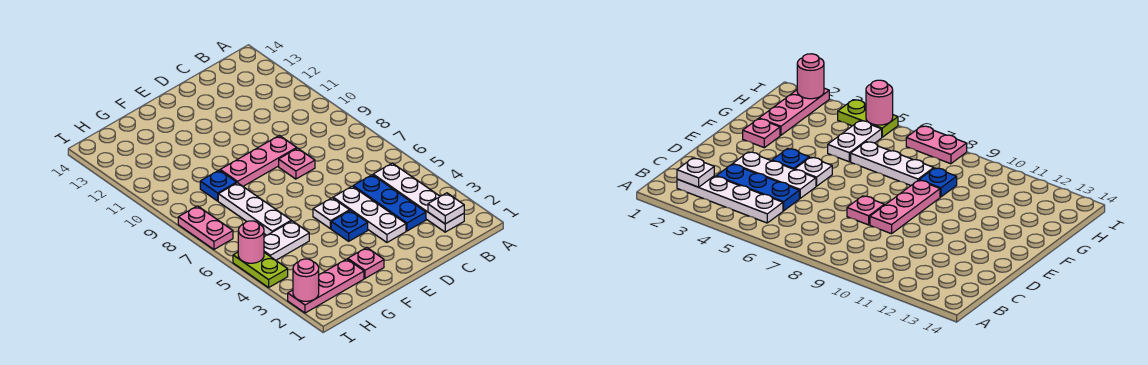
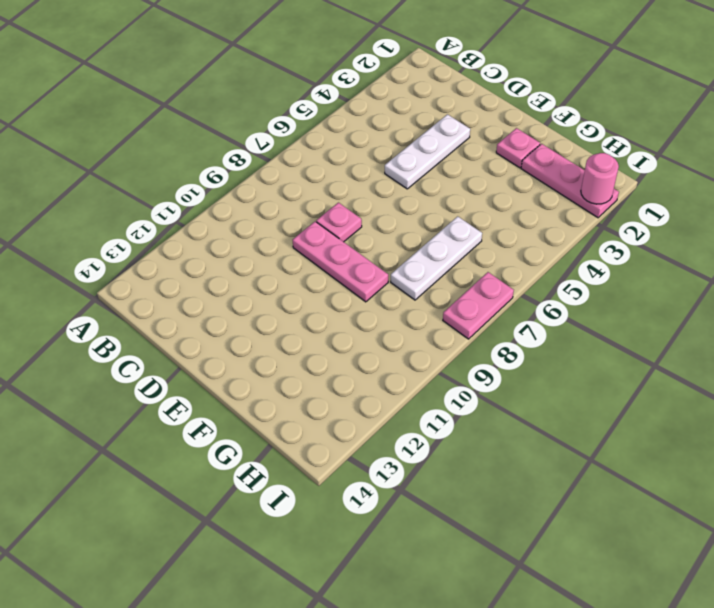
none -> white 1x4 plate [373,163,464,232]
none -> blue 1x3 plate [353,175,426,231]
none -> blue 1x1 plate [331,211,368,241]

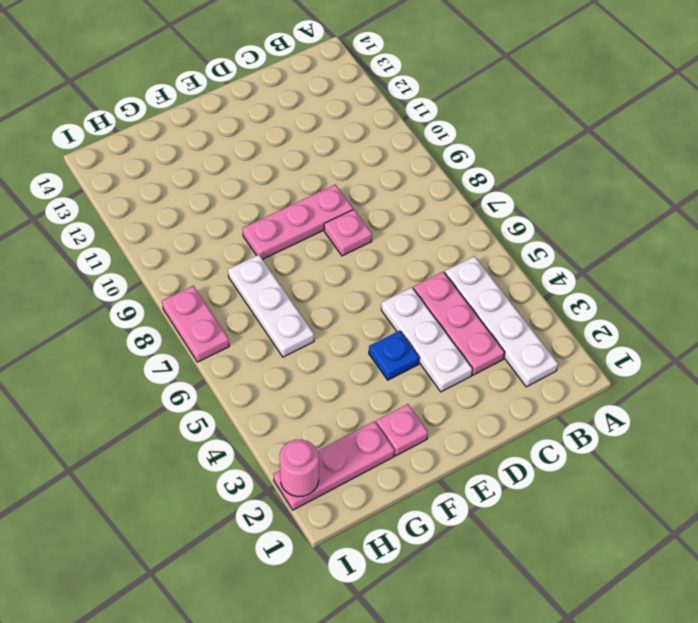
pink 1x3 plate [413,272,505,375] -> blue 1x3 plate [353,175,426,231]
none -> white 1x1 plate [313,198,350,229]
none -> white 1x2 plate [264,221,309,260]
none -> blue 1x1 plate [200,170,237,201]

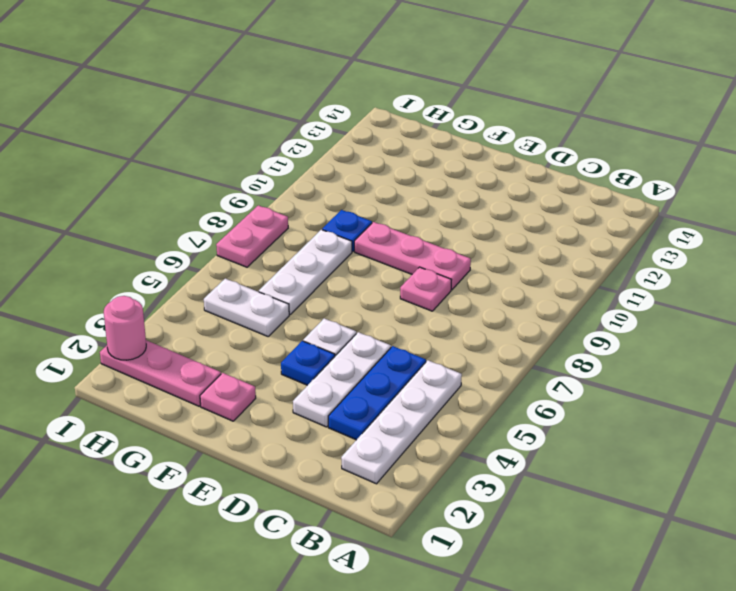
none -> lime 1x2 plate [233,252,288,288]
none -> white 1x1 plate [428,193,464,224]
none -> pink 1x1 round brick [238,221,264,263]

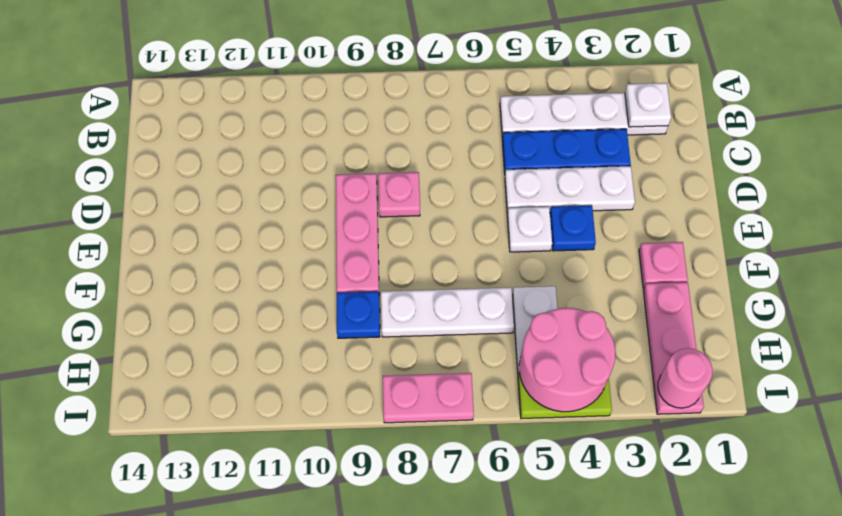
pink 2x2 round brick [519,308,615,412] -> pink 1x1 round brick [238,221,264,263]

